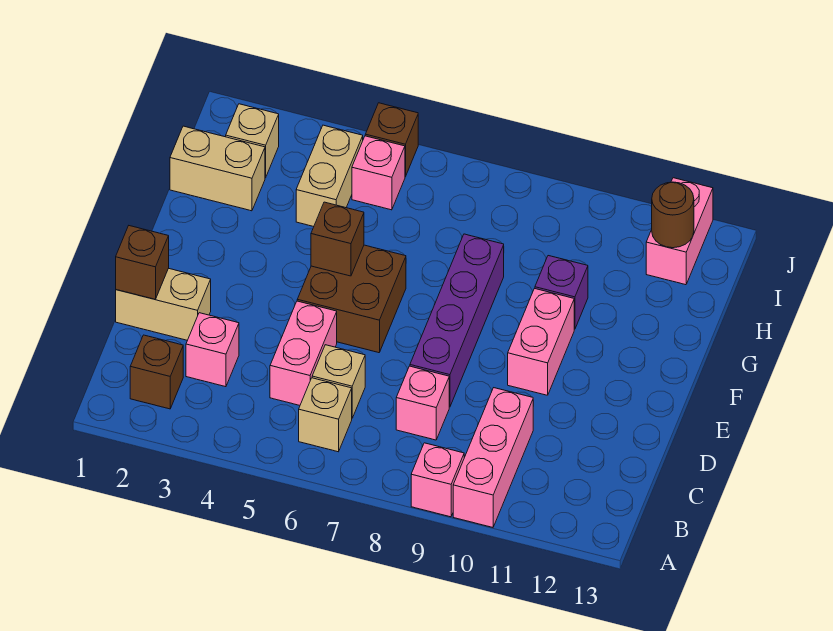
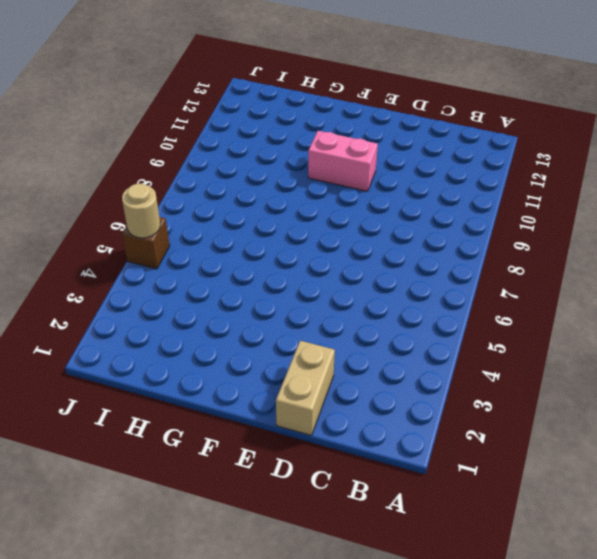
tan 1x1 round brick [122,184,160,238] -> none
none -> pink 1x1 brick [411,443,464,517]
none -> pink 1x3 brick [453,388,533,527]
none -> brown 1x1 brick [130,335,183,409]

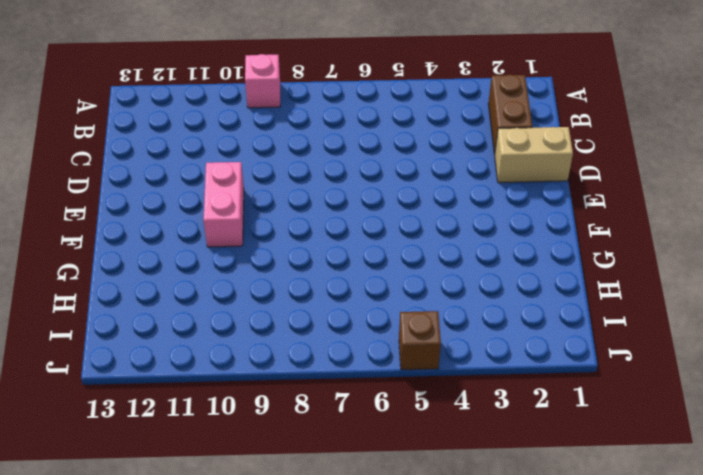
brown 1x2 brick [488,75,532,155] -> brown 1x1 brick [130,335,183,409]
none -> pink 1x3 brick [453,388,533,527]
none -> tan 1x1 brick [299,378,352,452]
none -> pink 1x1 brick [186,313,239,387]

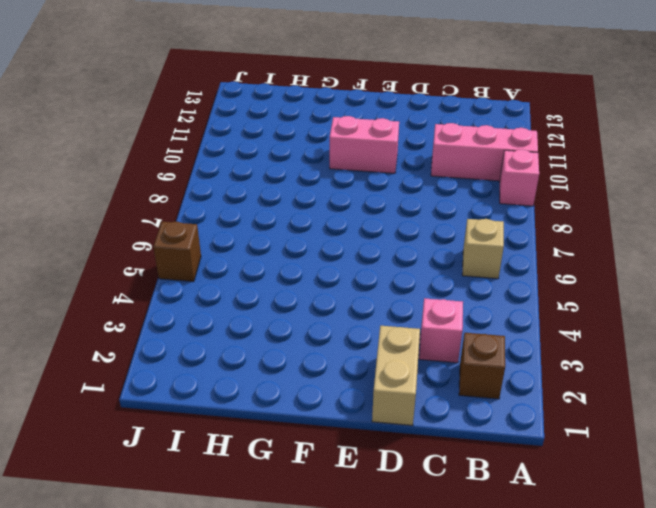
none -> pink 1x2 brick [270,301,337,405]
none -> tan 1x1 brick [312,345,365,418]
none -> pink 1x1 brick [396,366,449,440]

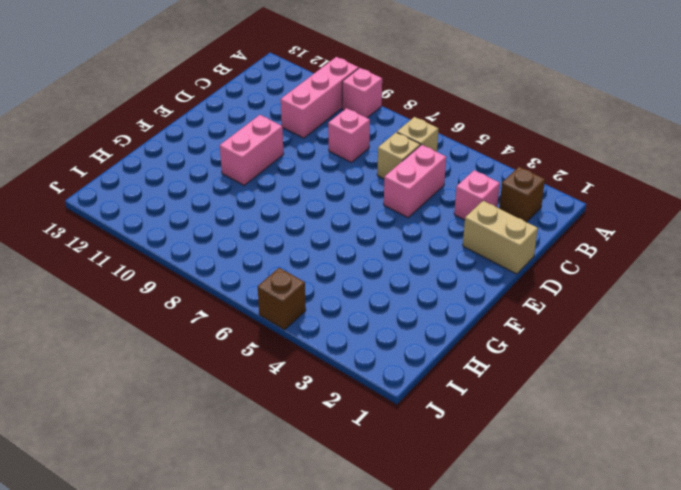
none -> purple 1x4 brick [410,234,504,407]
none -> brown 2x2 brick [297,245,406,353]
none -> purple 1x1 brick [535,256,588,329]

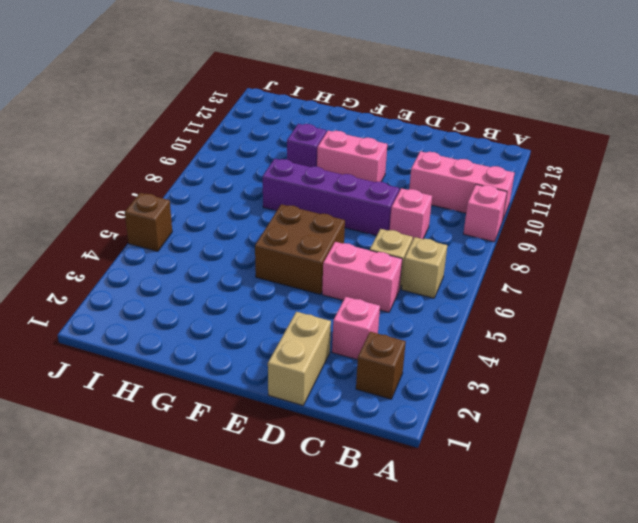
none -> tan 1x2 brick [170,126,265,211]
none -> tan 1x2 brick [296,125,363,227]
none -> tan 1x1 brick [226,104,279,178]

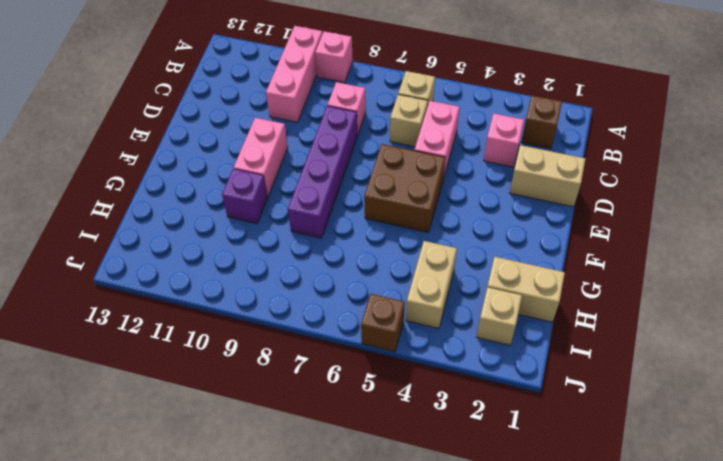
none -> pink 1x1 brick [352,136,405,210]
none -> pink 1x2 brick [646,178,713,285]
none -> brown 1x1 brick [116,226,169,299]

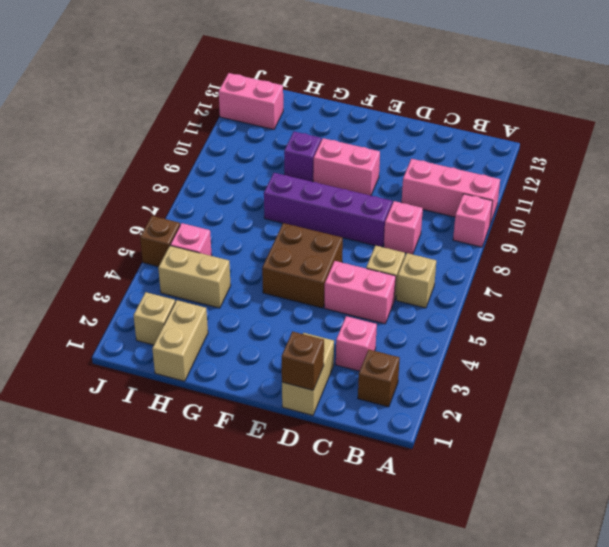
none -> brown 1x1 brick [311,202,364,276]
none -> brown 1x1 round brick [652,182,694,248]

